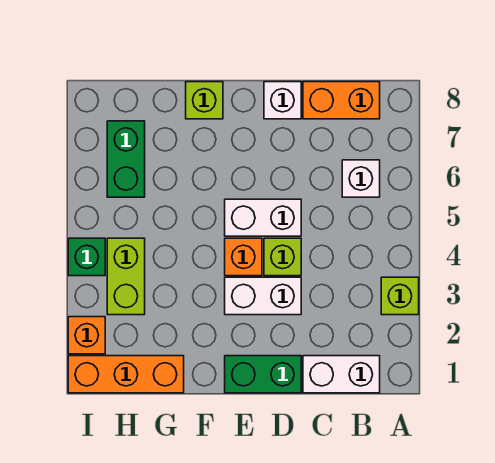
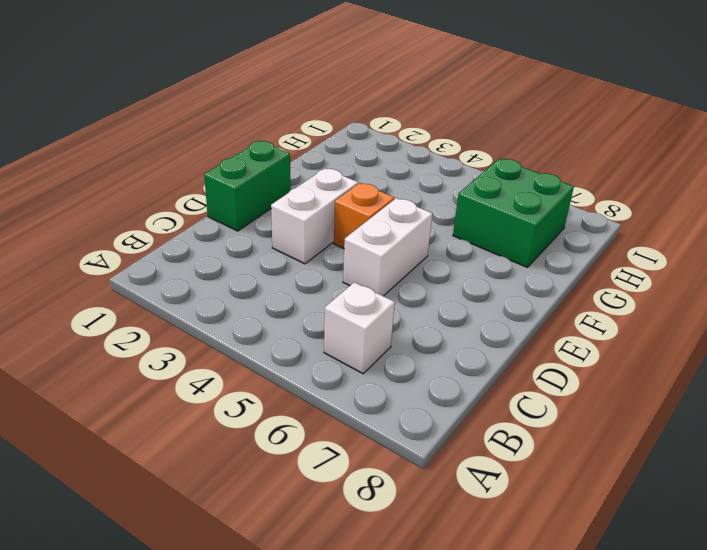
green 2x2 brick [453,159,574,267] -> green 1x2 brick [107,121,145,197]
none -> lime 1x1 brick [381,277,419,315]
none -> white 1x2 brick [303,356,380,393]
none -> orange 1x2 brick [303,82,380,119]

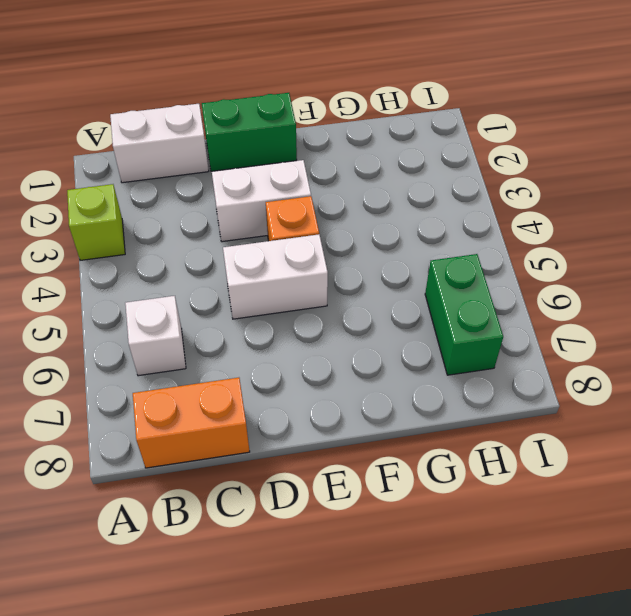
none -> lime 1x1 brick [264,238,301,276]
none -> white 1x1 brick [264,82,301,119]
none -> lime 1x1 brick [186,82,223,119]

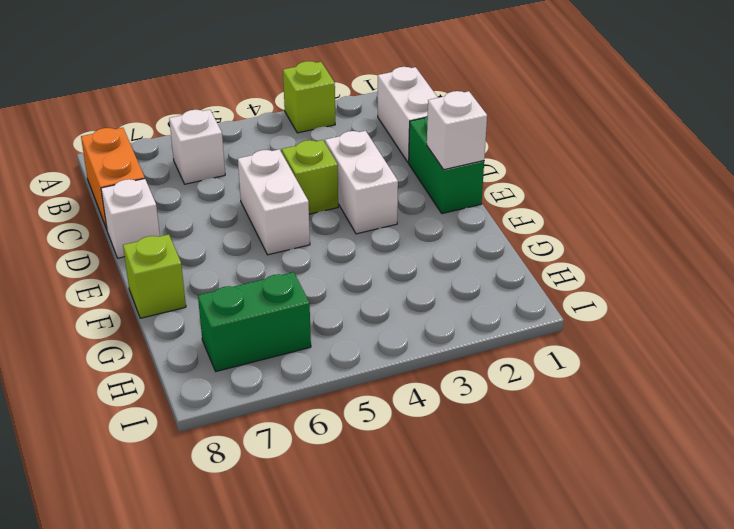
white 1x1 brick [427,91,487,170] -> none
none -> orange 1x1 brick [225,238,262,276]
none -> orange 1x3 brick [68,356,184,393]
none -> lime 1x2 brick [107,238,145,315]

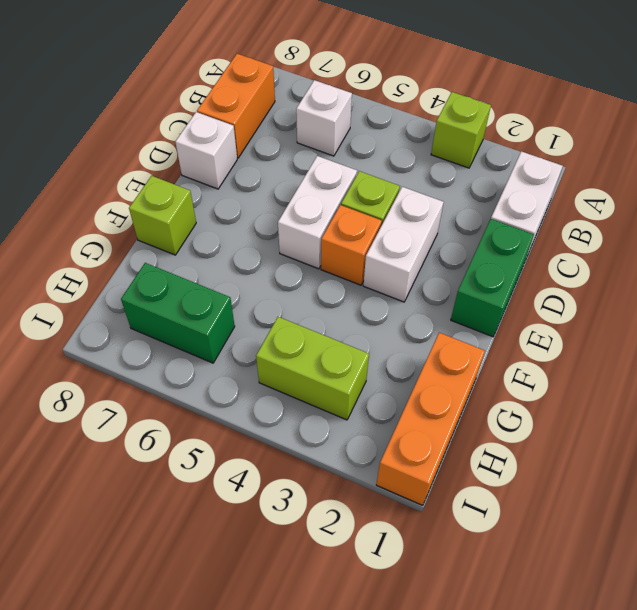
none -> orange 1x1 brick [68,317,105,354]
none -> green 1x1 brick [68,238,105,276]

